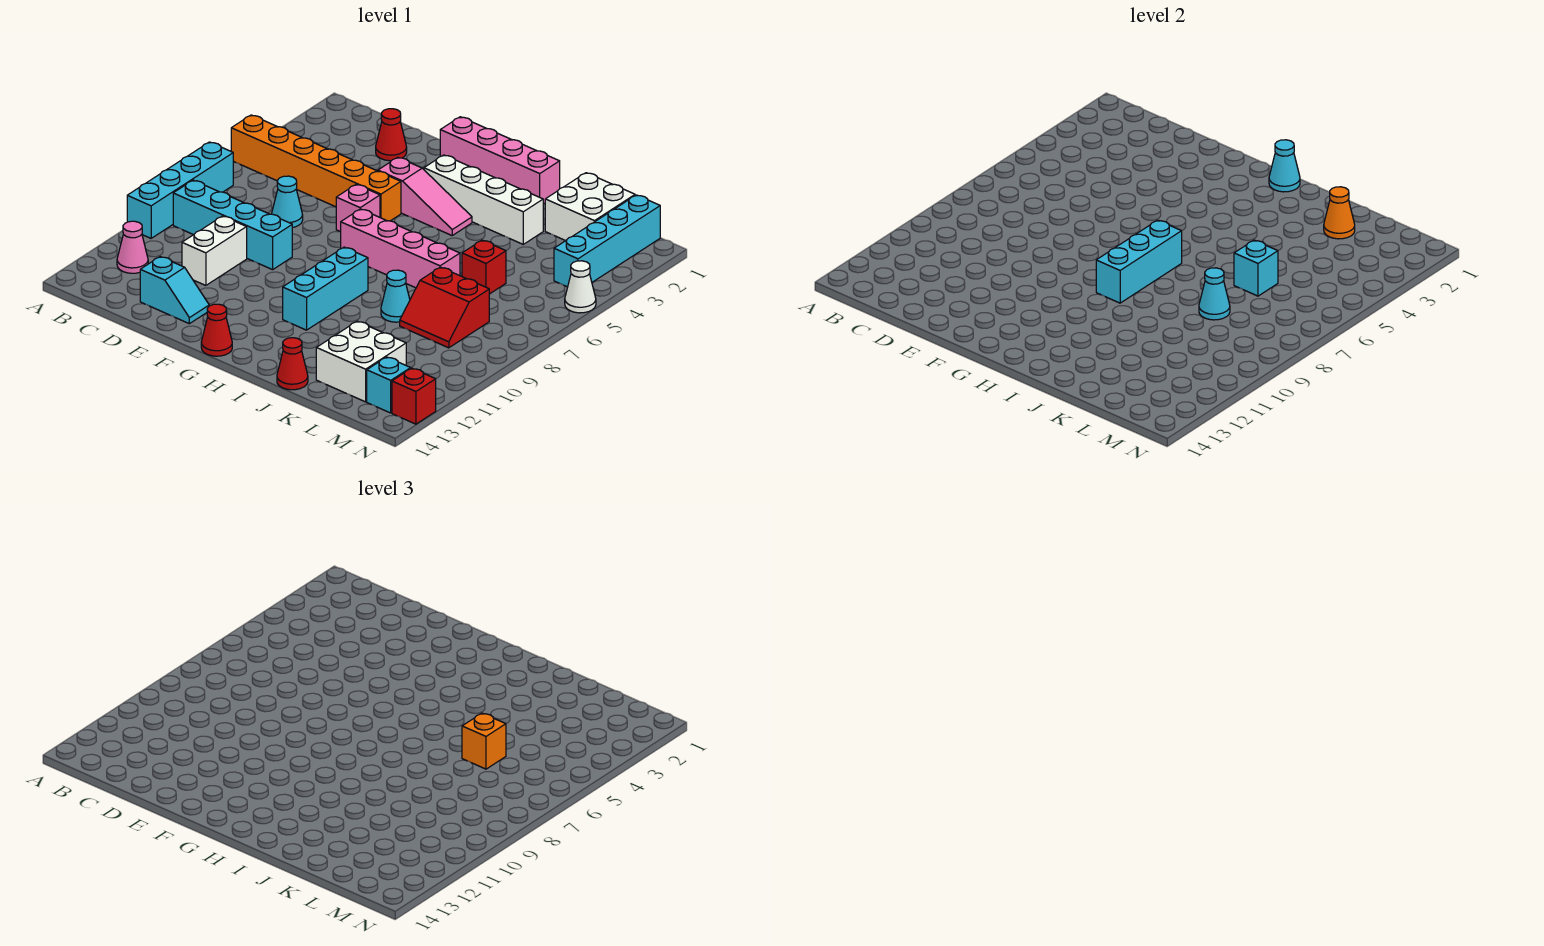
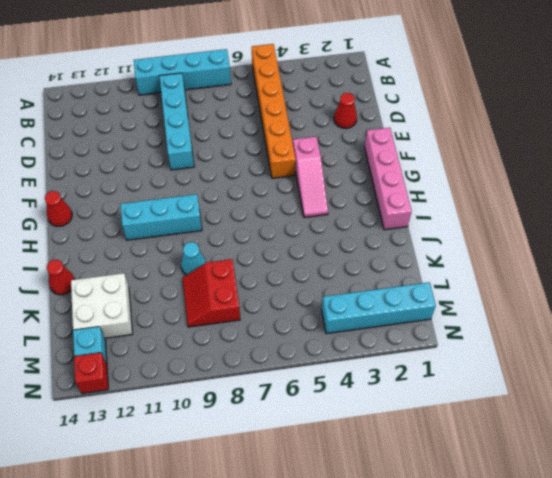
none -> pink 1x1 cone [117,221,148,273]
none -> cyan 1x1 cone [272,176,303,228]
none -> white 1x2 brick [182,216,247,285]
none -> cyan 1x2 slope [140,257,209,324]

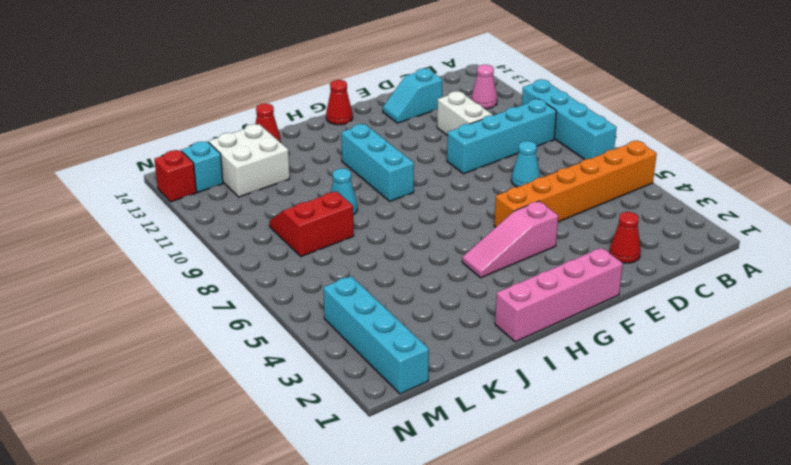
none -> pink 1x1 brick [336,184,380,232]
none -> white 1x4 brick [424,155,543,244]
none -> pink 1x4 brick [341,209,460,288]
none -> white 2x2 brick [545,173,635,241]

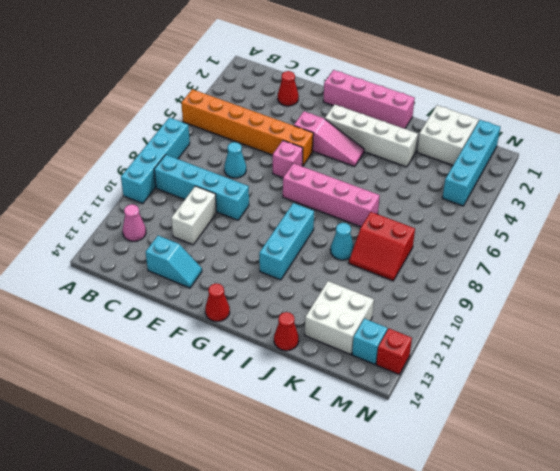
none -> red 1x1 brick [462,240,506,294]
none -> white 1x1 cone [565,261,596,313]
none -> cyan 1x1 cone [1269,140,1300,192]
none -> cyan 1x3 brick [1096,220,1182,303]

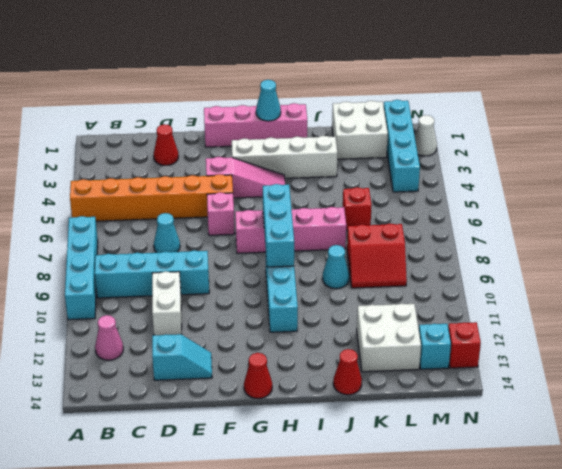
white 1x1 cone [415,115,437,156] -> white 1x1 cone moved to [565,261,596,313]
none -> orange 1x1 cone [1324,187,1355,239]
none -> cyan 1x1 brick [1234,240,1278,296]
none -> cyan 1x1 cone [1199,268,1230,320]
none -> orange 1x1 brick [462,713,506,769]

